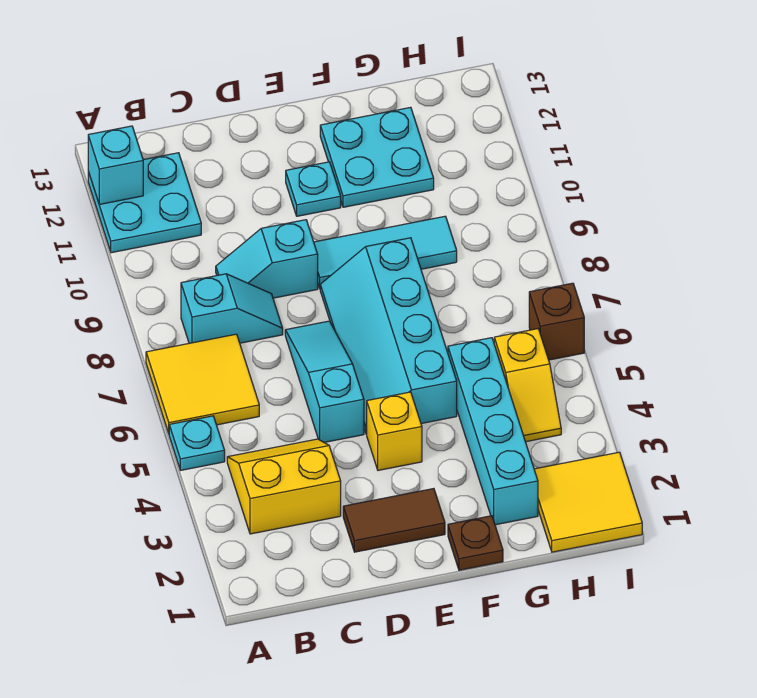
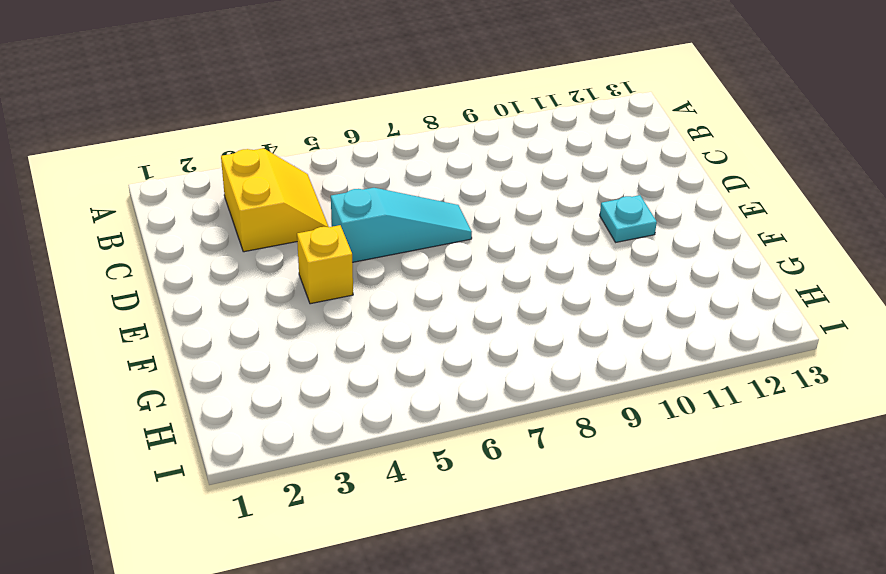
none -> cyan 1x1 plate [169,416,225,470]
none -> yellow 2x2 tile [146,334,259,433]
none -> cyan 2x2 plate [88,153,201,253]

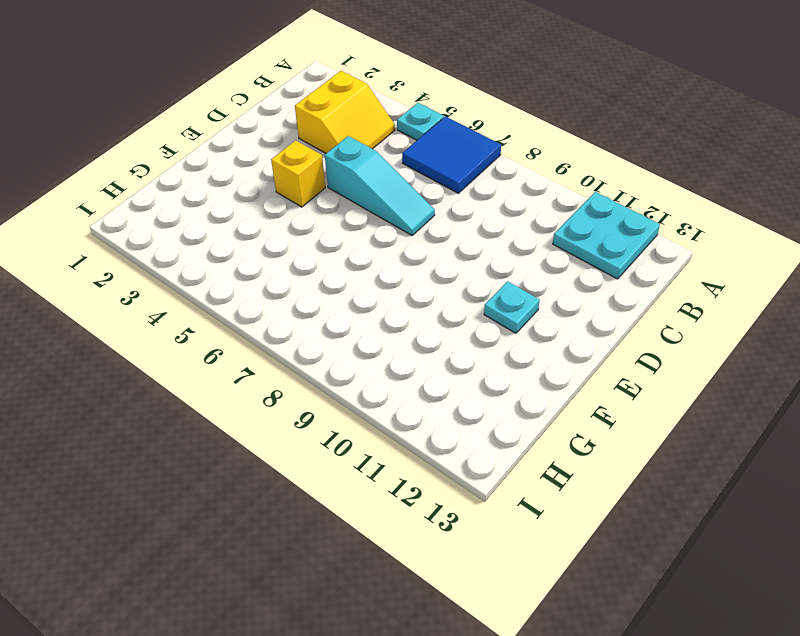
blue 2x2 tile [402,116,501,193] -> yellow 2x2 tile [146,334,259,433]
none -> cyan 1x2 slope [181,274,283,343]
none -> cyan 1x2 slope [216,220,318,298]
none -> brown 1x2 tile [343,489,445,552]

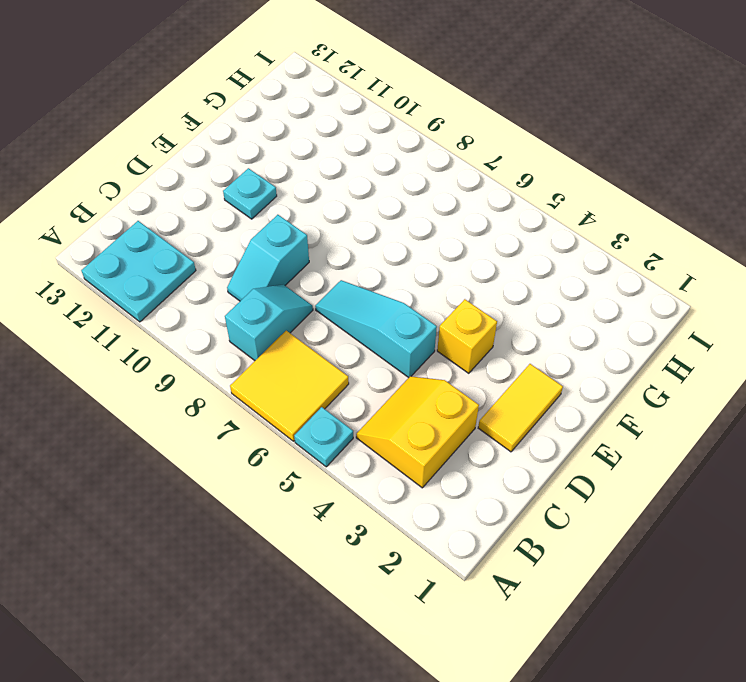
yellow 1x2 tile [478,364,563,452] -> brown 1x2 tile [343,489,445,552]
none -> cyan 2x4 slope [320,238,457,434]
none -> cyan 1x3 tile [314,216,457,288]
none -> brown 1x1 plate [448,516,503,570]

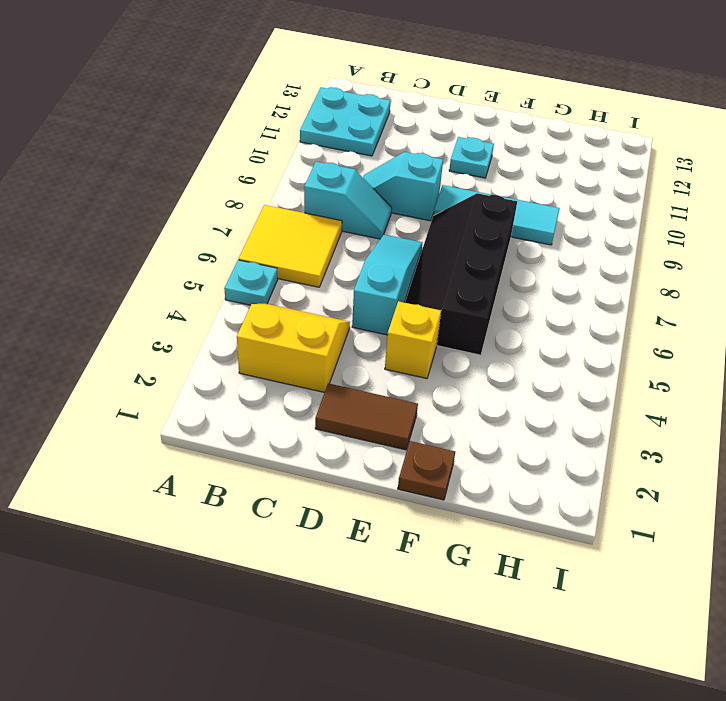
black 2x4 slope [405,193,517,355] -> cyan 2x4 slope [320,238,457,434]
none -> cyan 2x2 plate [320,107,434,207]
none -> cyan 1x4 brick [448,338,538,525]
none -> yellow 2x2 tile [534,452,642,552]

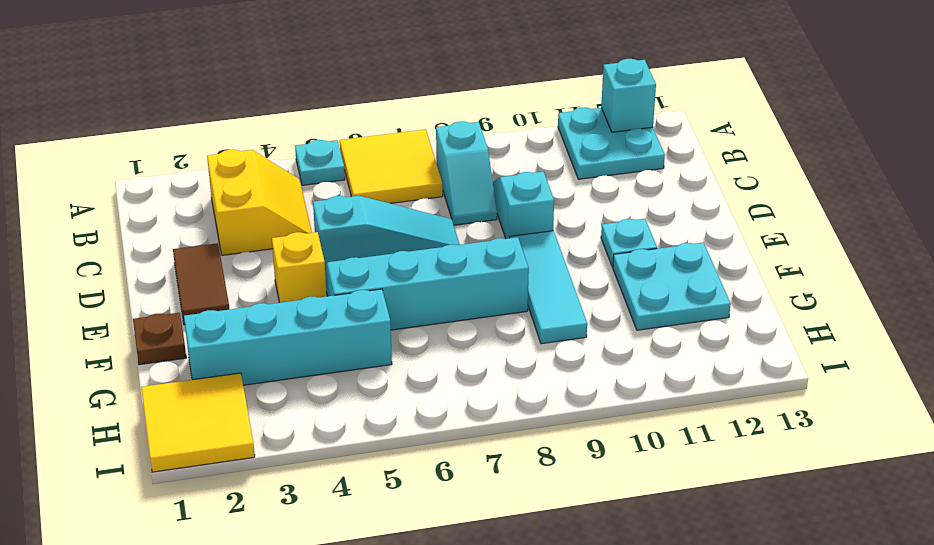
none -> yellow 1x2 slope [494,329,561,442]
none -> brown 1x1 brick [529,283,584,360]

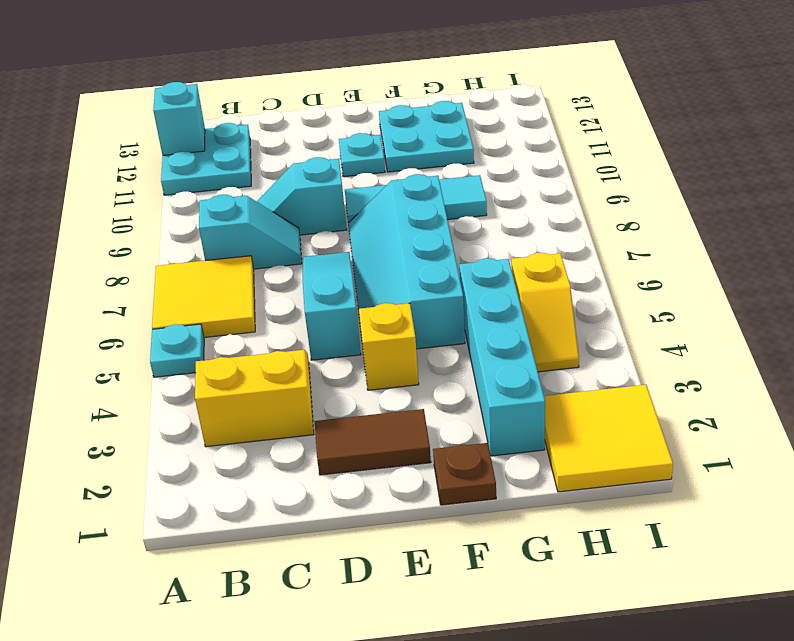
none -> brown 1x1 brick [529,283,584,360]

